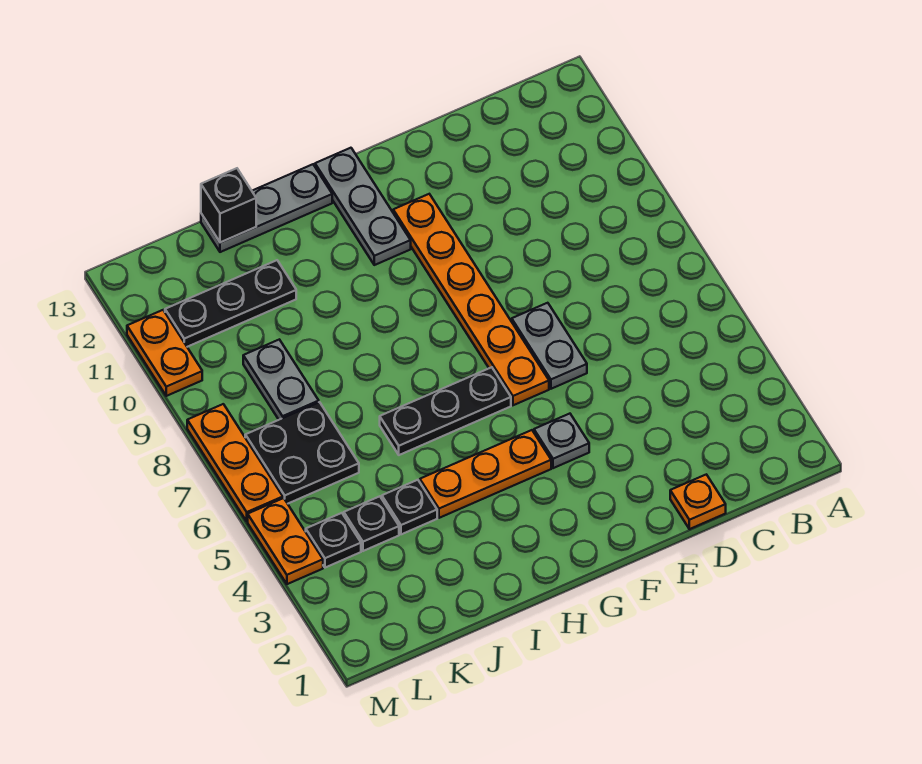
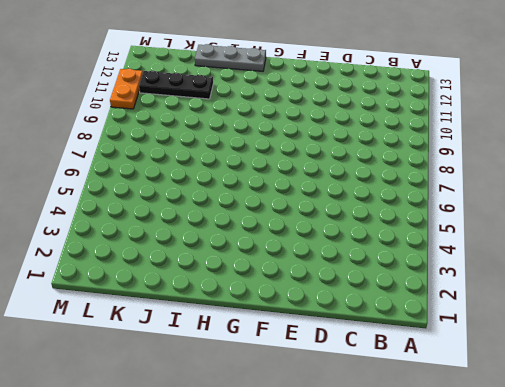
none -> orange 1x1 plate [670,474,726,529]
none -> grey 1x2 plate [512,303,587,389]
none -> grey 1x1 plate [534,414,589,468]

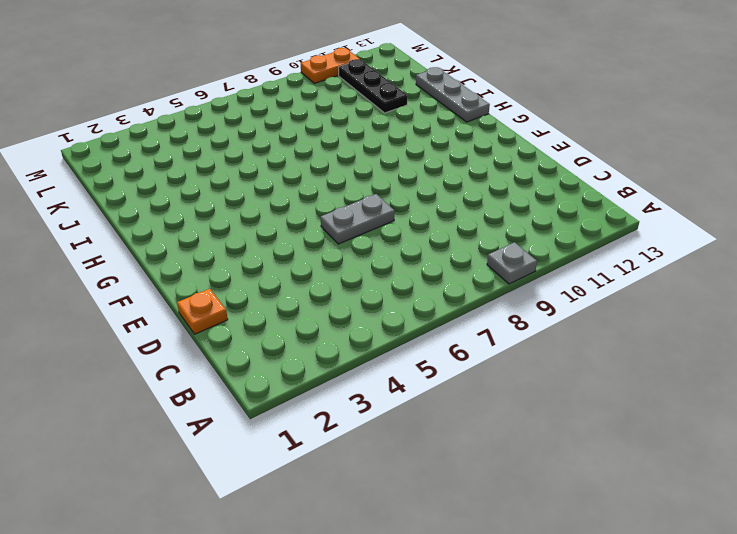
grey 1x1 plate [487,242,537,284] -> grey 1x1 plate moved to [534,414,589,468]
none -> orange 1x6 plate [393,194,549,405]
none -> orange 1x3 plate [420,430,551,518]
none -> black 1x3 plate [380,367,511,455]

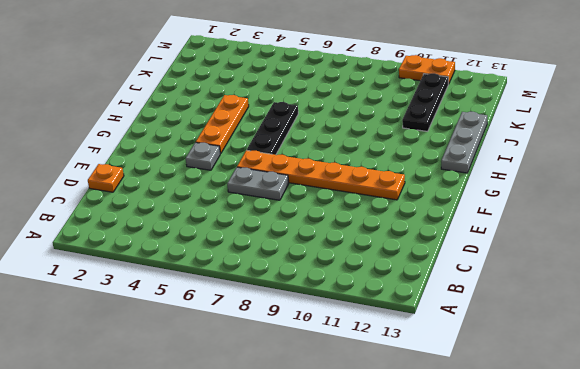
none -> grey 1x3 plate [315,148,411,265]
none -> black 1x1 plate [382,480,437,534]
none -> black 1x1 plate [344,496,399,551]

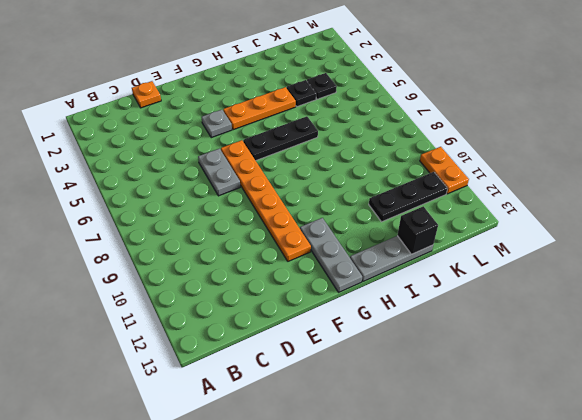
none -> black 2x2 plate [245,402,359,504]
none -> grey 1x2 plate [243,339,319,420]
none -> black 1x1 plate [306,513,361,568]

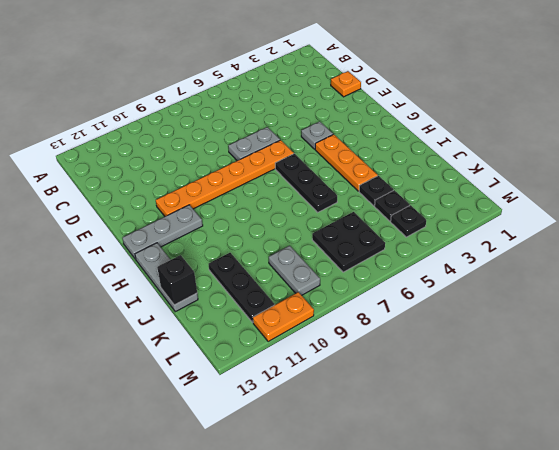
grey 1x2 plate [269,246,320,295] -> grey 1x2 plate turned to [243,339,319,420]
none -> orange 1x2 plate [248,498,323,584]
none -> orange 1x3 plate [187,404,283,521]

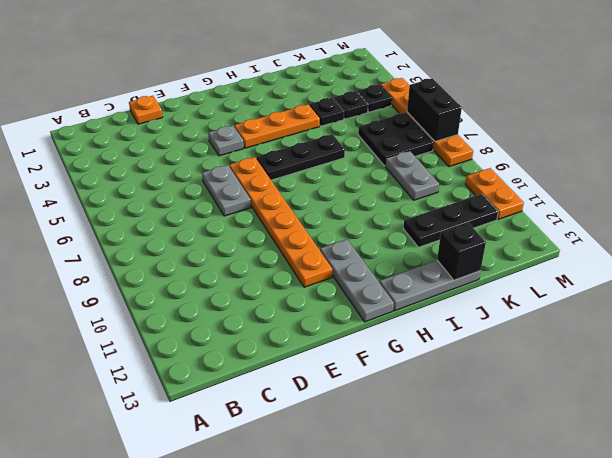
black 1x2 brick [407,78,462,141] -> none

